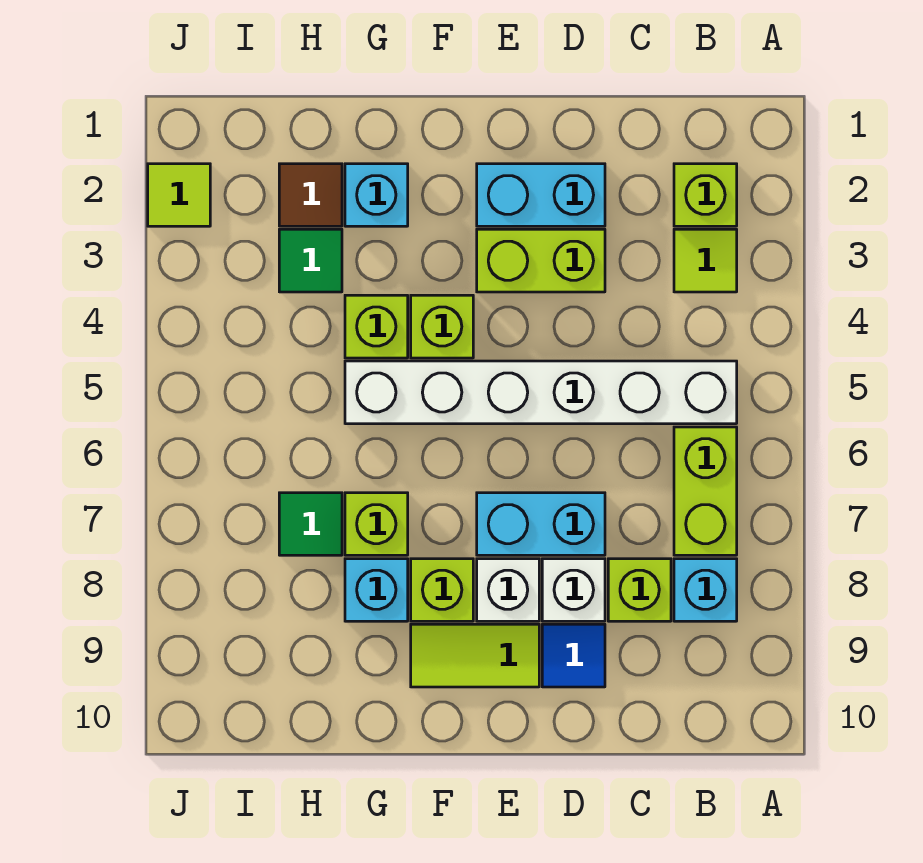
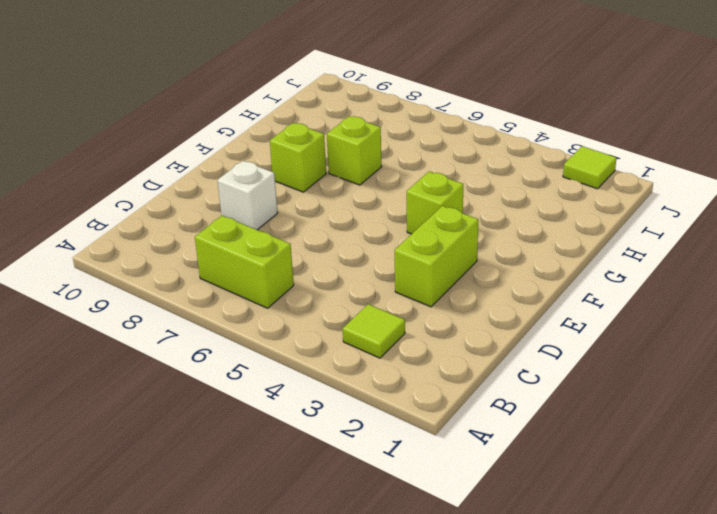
none -> lime 1x1 brick [674,164,737,226]
none -> white 1x6 brick [345,361,737,424]
none -> cyan 1x1 brick [674,559,737,621]

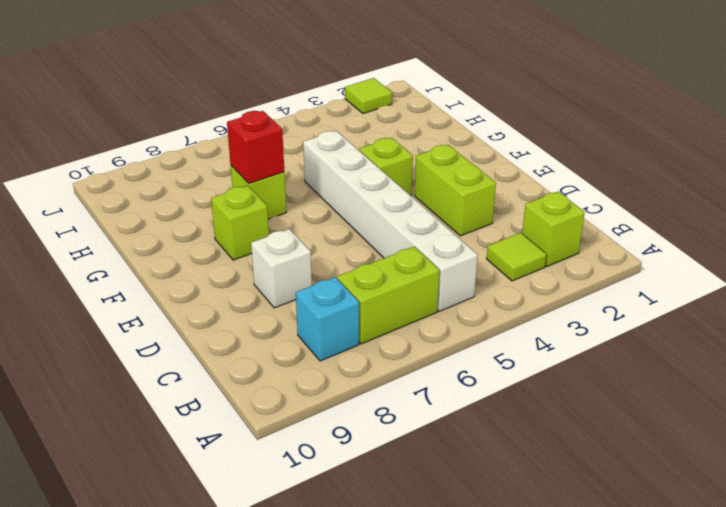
red 1x1 brick [227,111,284,183] -> none
none -> lime 1x1 brick [608,559,671,621]
none -> cyan 1x2 brick [477,164,605,226]
none -> cyan 1x2 brick [477,493,605,555]

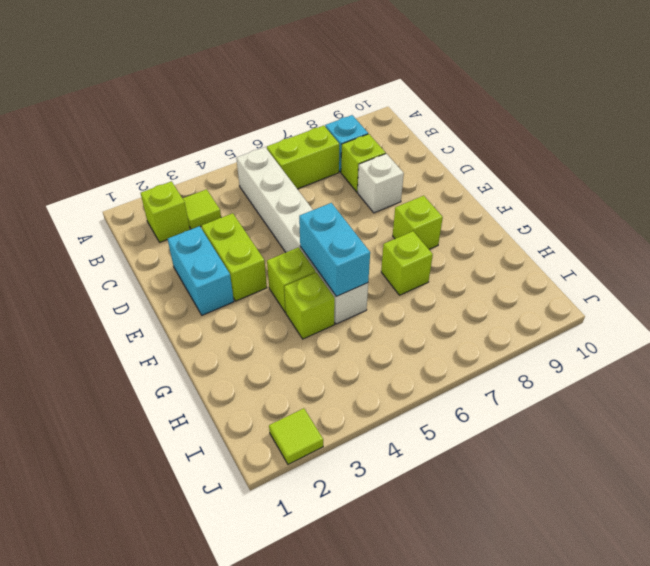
cyan 1x2 brick [299,203,370,296] -> cyan 1x2 brick moved to [477,493,605,555]
none -> blue 1x1 tile [542,624,605,687]
none -> white 1x1 brick [477,559,539,621]
none -> lime 1x2 tile [411,624,539,687]

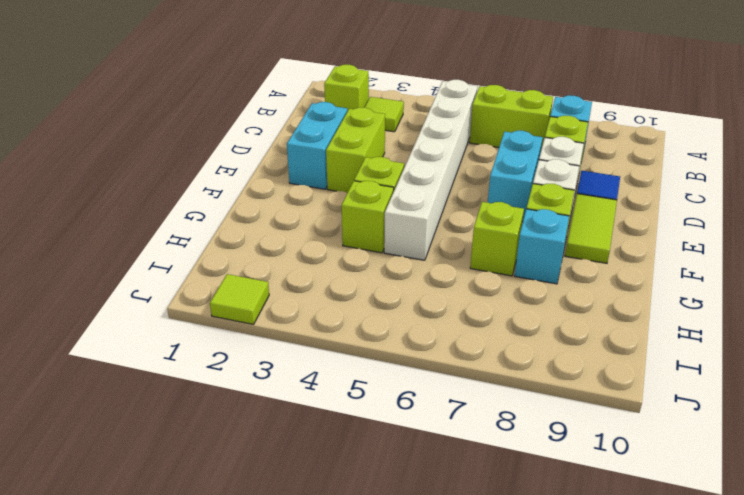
none -> cyan 1x1 brick [345,164,408,226]
none -> brown 1x1 tile [279,164,342,226]
none -> green 1x1 tile [279,229,342,292]

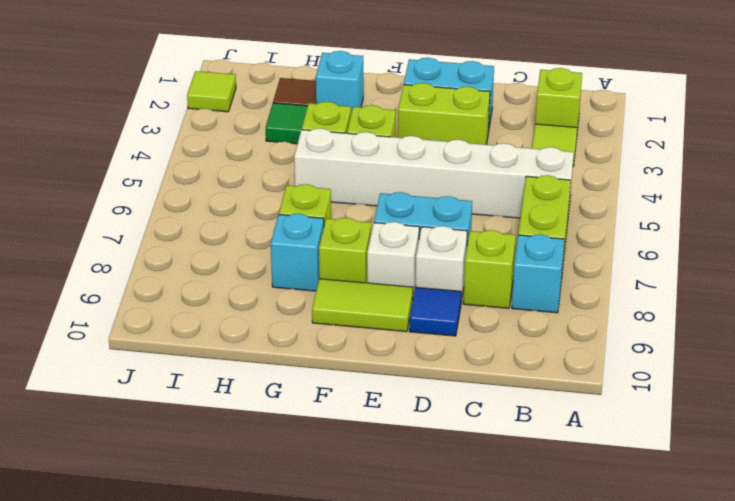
none -> green 1x1 tile [279,493,342,555]

